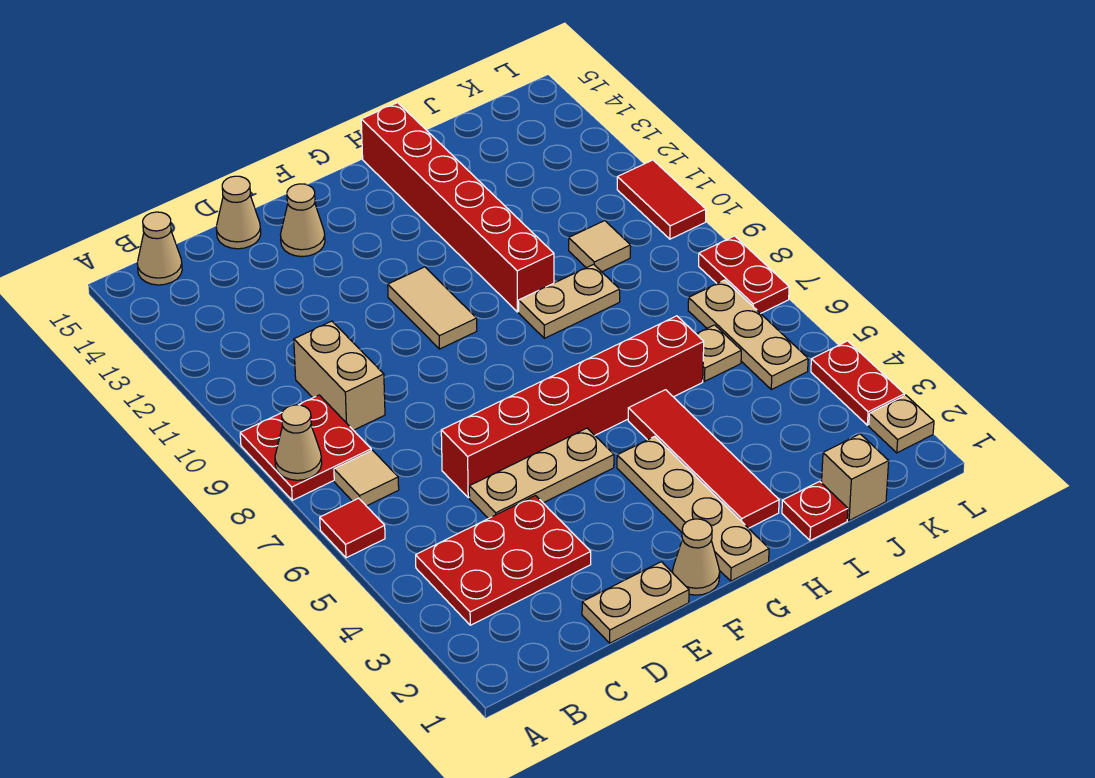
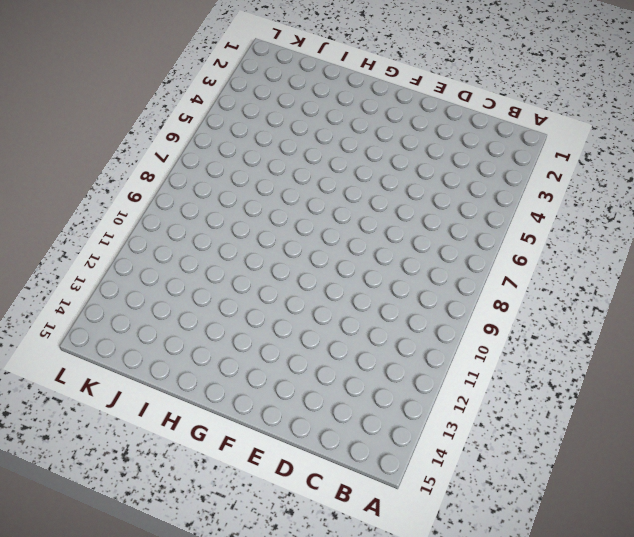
none -> red 1x1 tile [320,498,385,558]
none -> red 2x2 plate [240,395,371,500]
none -> red 2x3 plate [416,496,591,625]

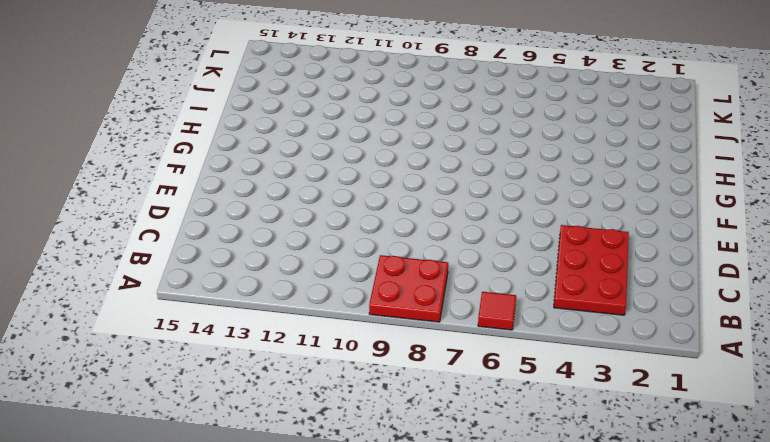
none -> tan 1x1 tile [334,450,399,506]
none -> tan 1x1 cone [137,212,182,285]
none -> tan 1x2 brick [294,321,385,430]

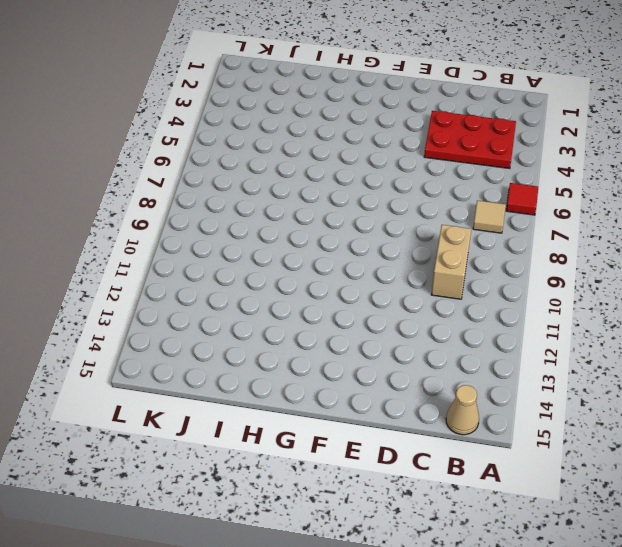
none -> red 2x2 plate [240,395,371,500]
none -> tan 1x2 plate [582,562,689,643]
none -> tan 1x3 plate [469,428,614,519]

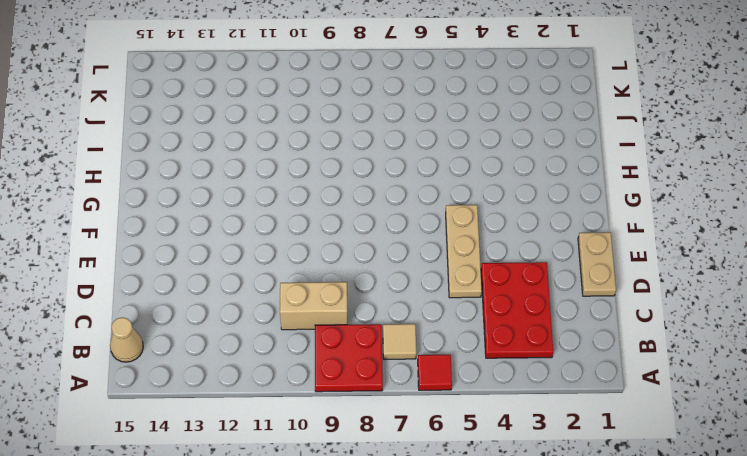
none -> red 1x6 brick [441,316,704,498]
none -> tan 1x1 cone [216,176,261,249]
none -> tan 1x1 cone [280,184,325,257]

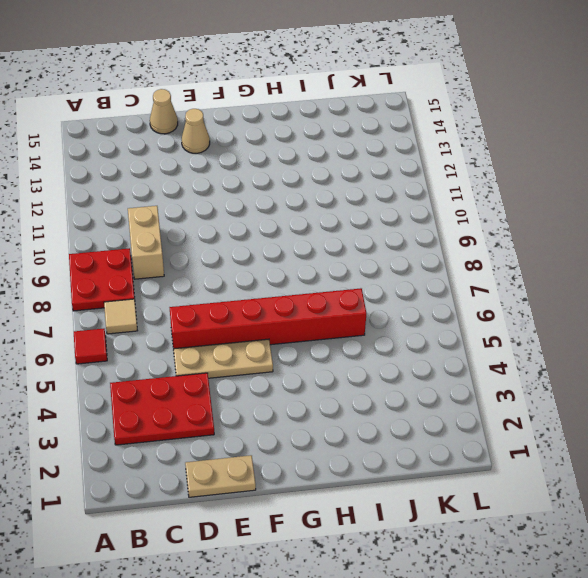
none -> tan 1x1 cone [137,212,182,285]
none -> tan 1x1 cone [672,519,720,595]
none -> tan 1x2 tile [388,267,477,349]

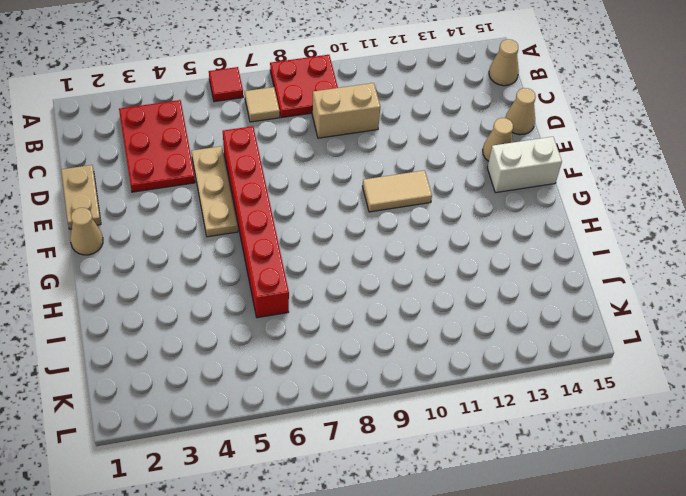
white 1x2 brick [487,137,562,193] -> none
none -> tan 1x4 plate [617,436,769,581]
none -> red 1x4 tile [628,390,779,528]
none -> tan 1x2 plate [519,264,620,338]

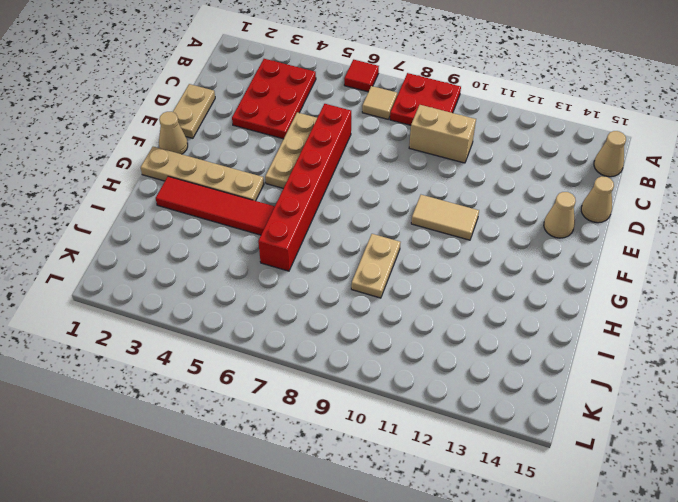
none -> red 1x6 brick [361,103,554,312]
none -> red 1x1 plate [782,481,848,541]
none -> tan 1x1 brick [822,434,889,521]

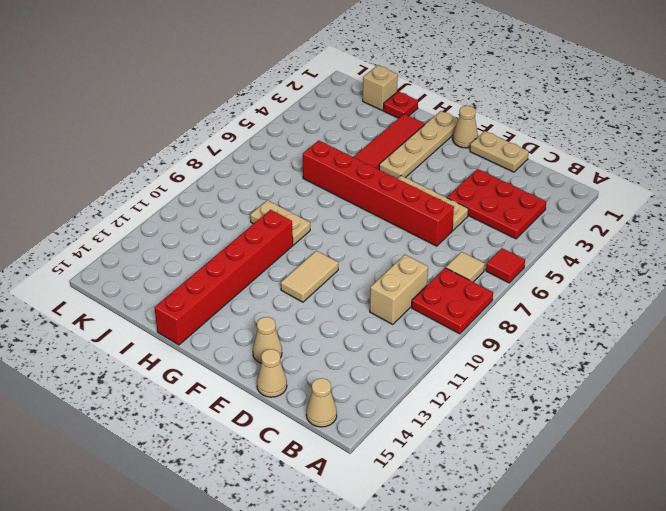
none -> tan 1x1 plate [697,325,741,381]
none -> tan 1x1 tile [569,221,631,272]
none -> tan 1x3 plate [688,280,808,389]

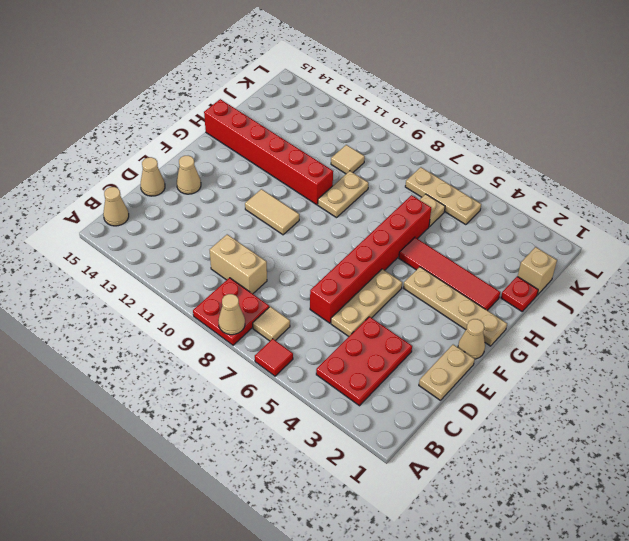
none -> tan 1x1 plate [869,395,934,453]
none -> red 1x2 plate [811,341,904,425]
none -> red 1x2 plate [699,236,789,314]

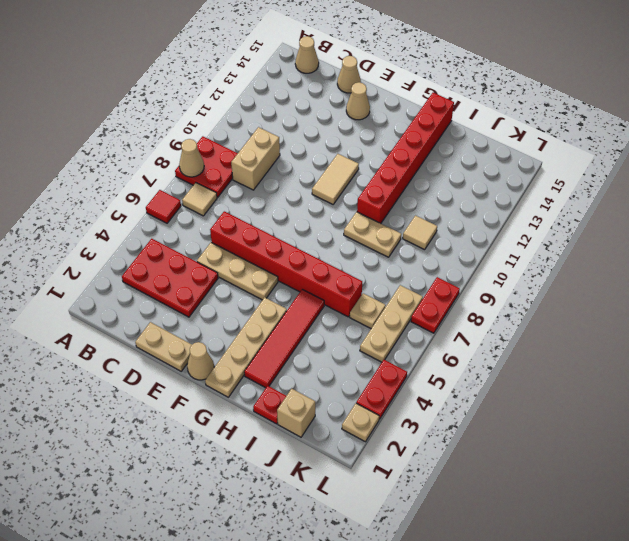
none -> red 1x2 tile [617,160,706,239]

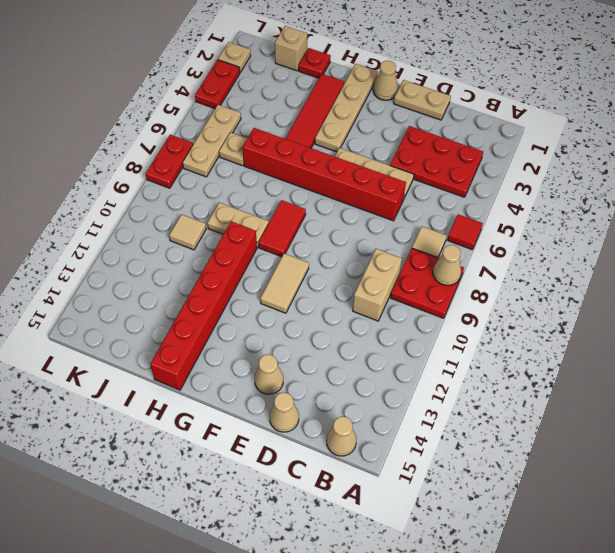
red 1x2 tile [258,200,306,257] -> red 1x2 tile moved to [617,160,706,239]

